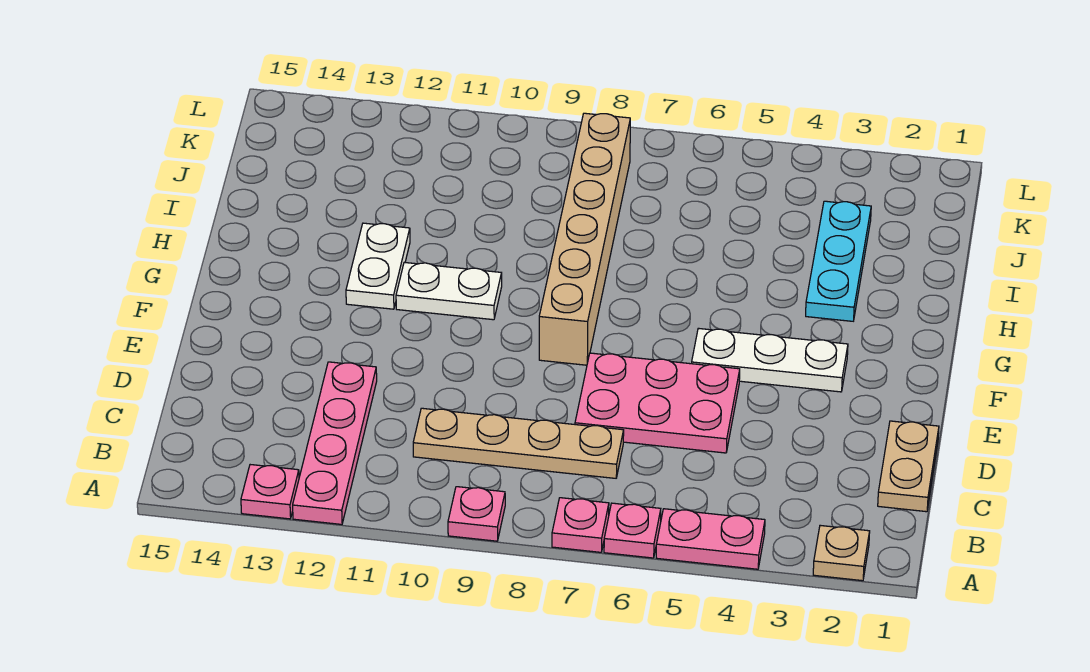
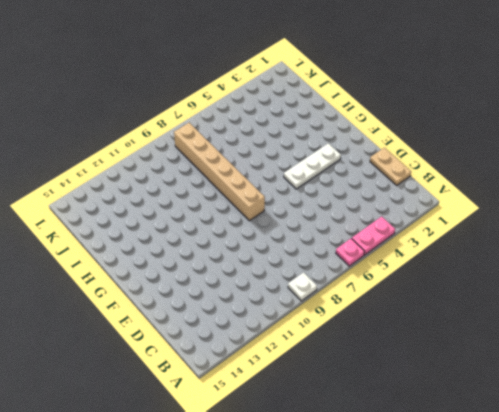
white 1x1 plate [288,272,317,301] -> pink 1x1 plate [448,487,505,541]
none -> tan 1x1 plate [813,525,870,581]
none -> pink 1x1 plate [552,498,609,552]
none -> pink 1x4 plate [293,362,377,524]

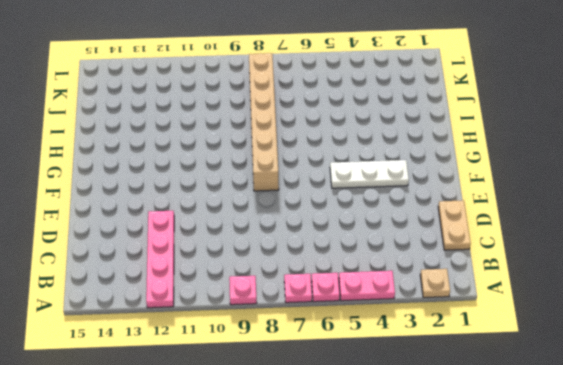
none -> pink 1x1 plate [241,465,299,519]
none -> tan 1x4 plate [413,408,624,478]
none -> pink 2x3 plate [575,353,740,453]

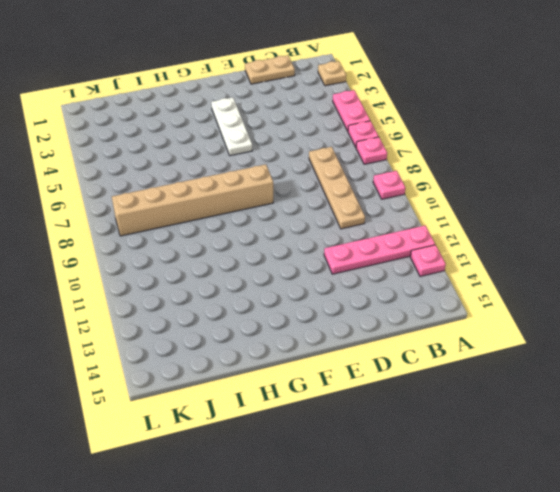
none -> pink 2x3 plate [575,353,740,453]
none -> white 1x2 plate [396,262,502,320]
none -> white 1x2 plate [346,223,410,309]

